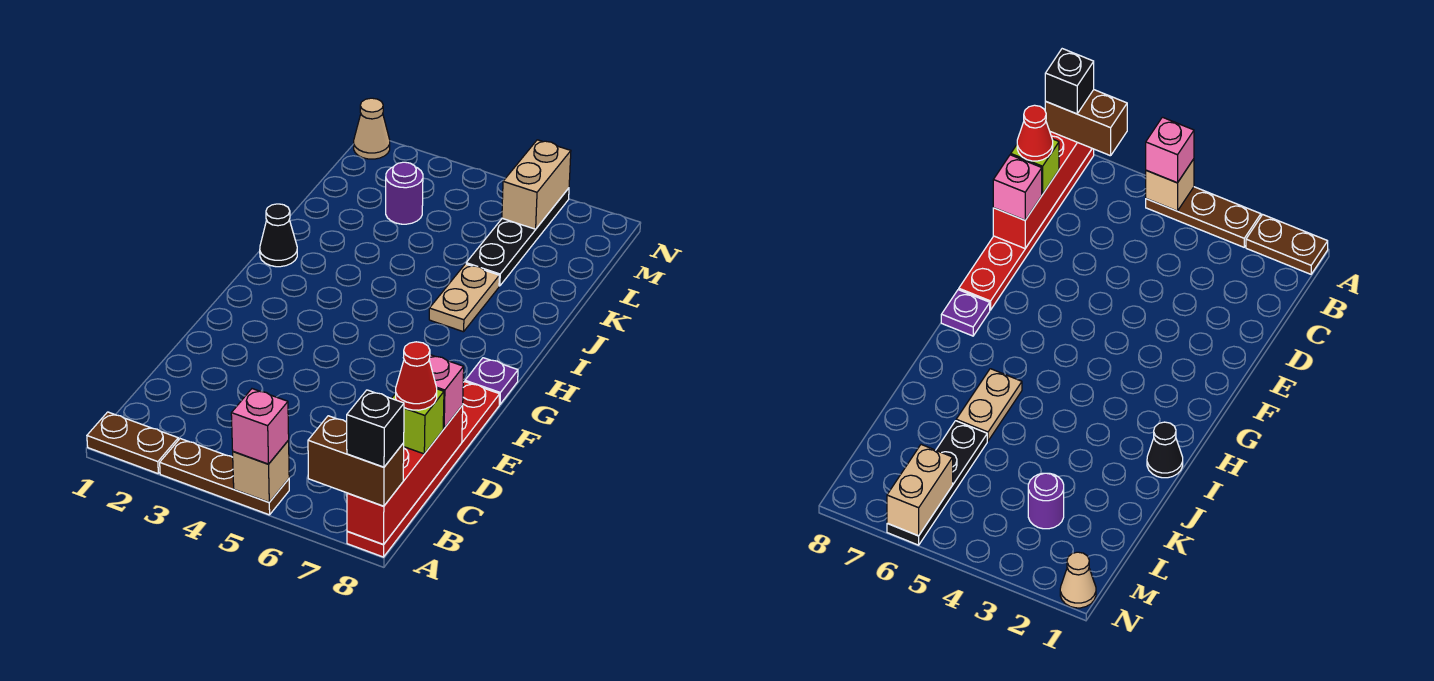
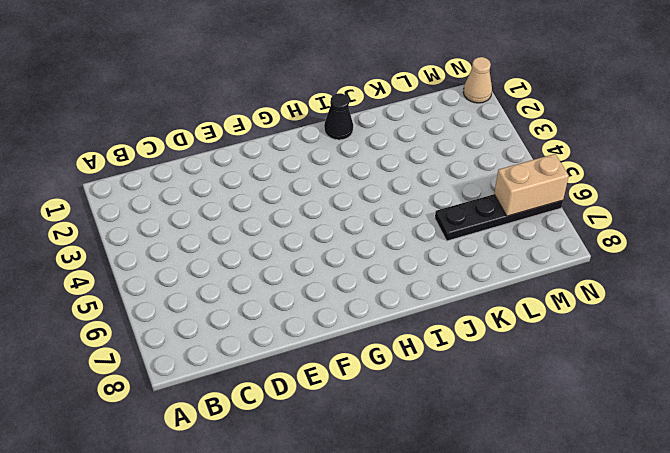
none -> brown 1x2 plate [87,412,178,473]
none -> brown 1x3 plate [160,439,289,515]
none -> red 1x6 plate [347,382,500,557]

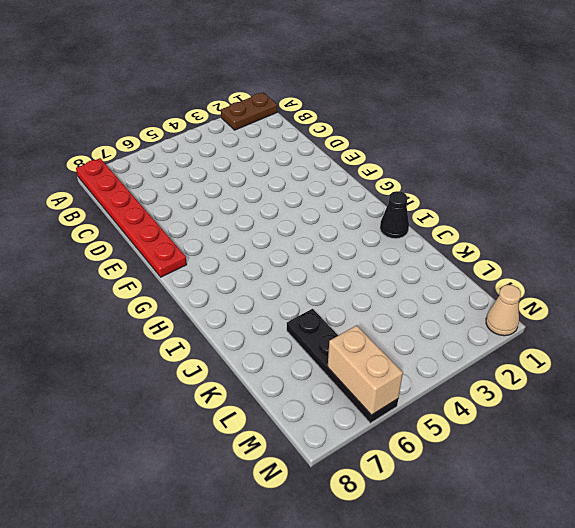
none -> brown 1x3 plate [160,439,289,515]
none -> purple 1x1 plate [465,358,518,405]
none -> tan 1x2 plate [429,264,499,332]

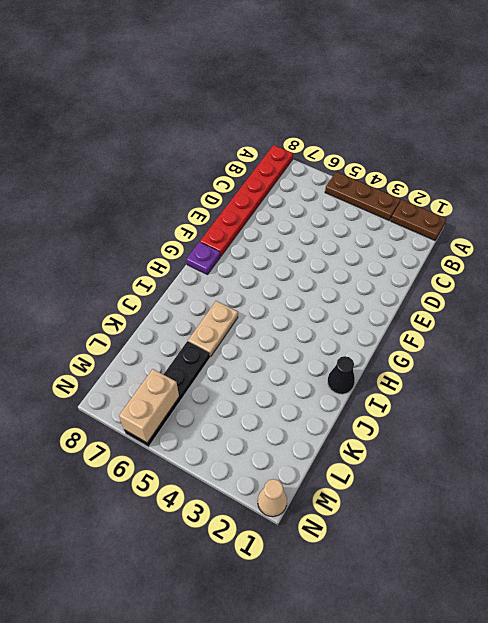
none -> purple 1x1 round brick [386,162,423,224]
none -> tan 1x1 brick [233,440,289,502]
none -> red 1x4 brick [347,405,463,545]

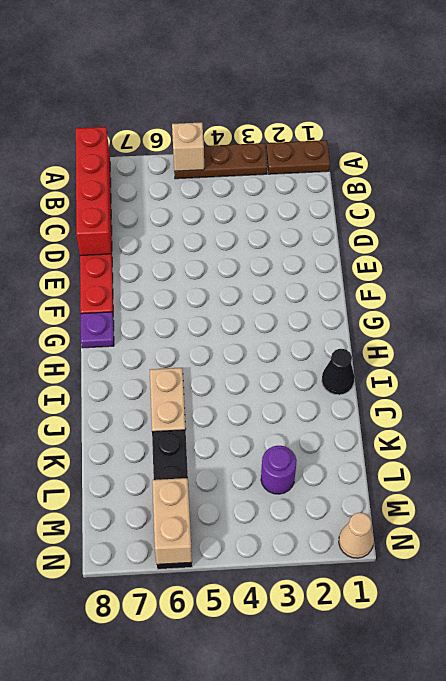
none -> pink 1x1 brick [231,389,289,464]
none -> brown 1x2 brick [308,416,404,506]
none -> lime 1x1 brick [392,389,444,454]

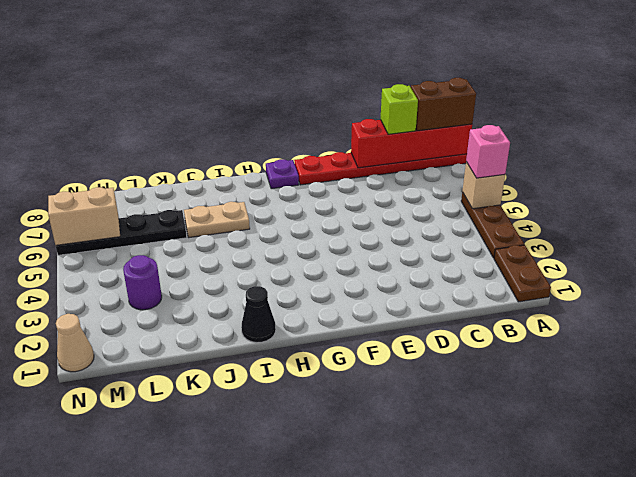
brown 1x2 brick [411,78,476,131] -> brown 1x2 brick turned to [308,416,404,506]
none -> pink 1x1 brick [429,355,464,428]
none -> black 1x1 brick [347,390,404,467]
none -> red 1x1 cone [396,342,437,410]

